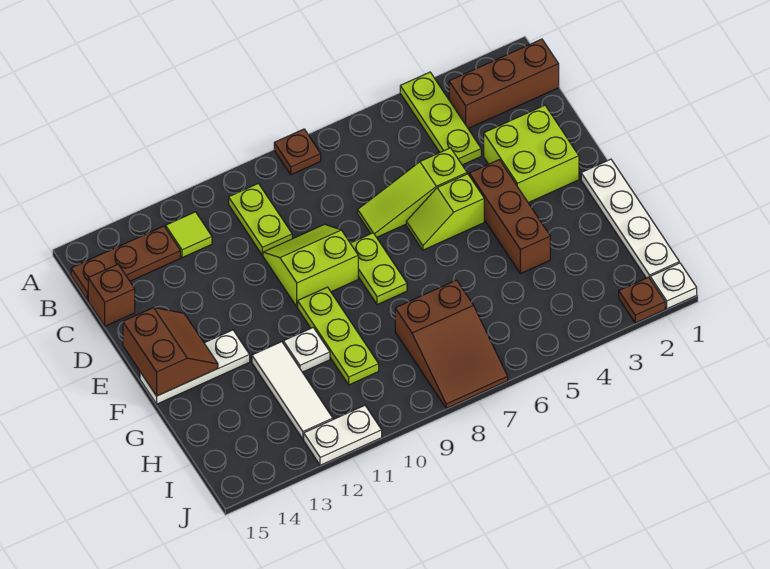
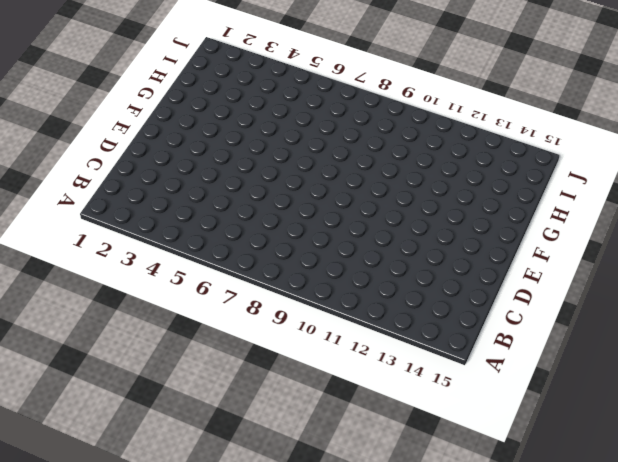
none -> lime 1x3 plate [400,72,481,165]
none -> brown 1x1 plate [274,129,321,175]
none -> brown 1x3 brick [449,39,559,128]

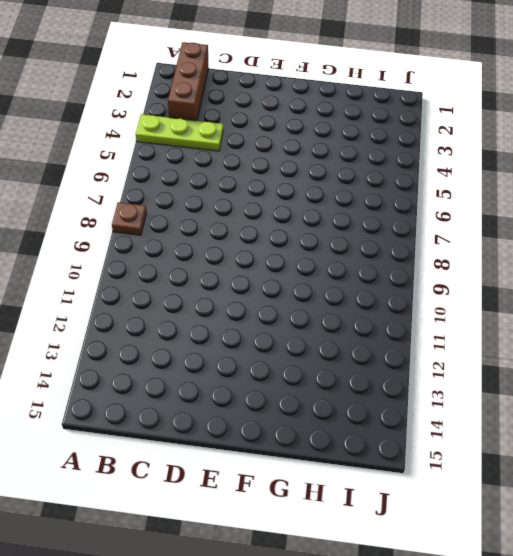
none -> lime 1x2 plate [229,183,292,255]
none -> lime 1x1 tile [166,212,212,258]
none -> brown 1x3 plate [71,226,180,300]

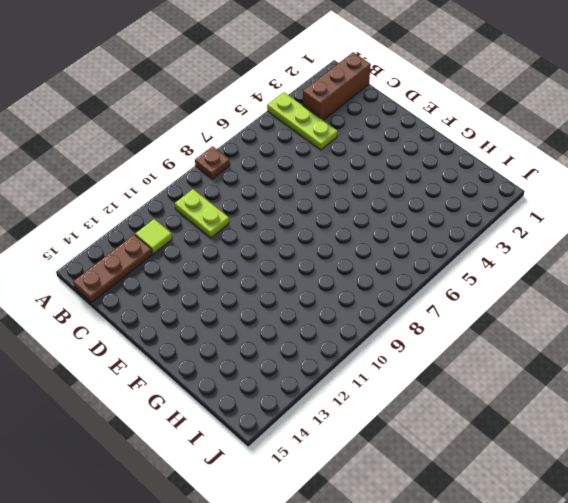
none -> brown 1x1 brick [88,264,135,326]
none -> lime 2x2 brick [484,105,579,203]
none -> lime 1x3 slope [358,148,467,237]

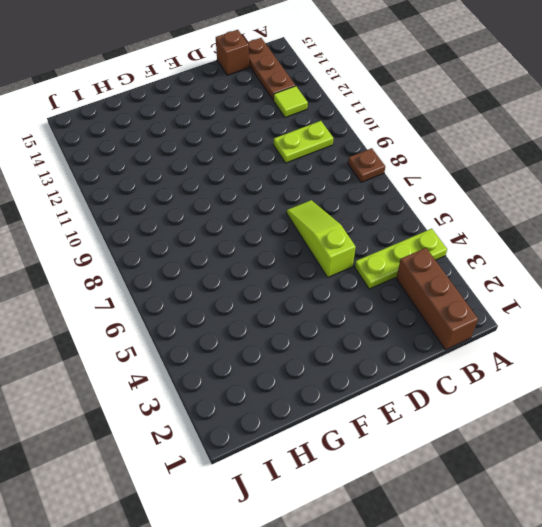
none -> lime 2x2 brick [484,105,579,203]
none -> lime 2x2 slope [263,224,358,307]
none -> brown 1x3 brick [469,160,550,274]

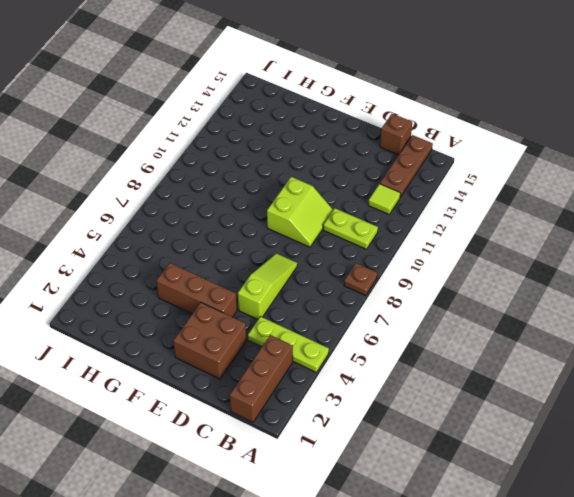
brown 2x2 brick [174,303,246,379] -> lime 2x2 brick [484,105,579,203]
none -> lime 1x2 slope [406,174,484,250]
none -> lime 1x2 plate [350,233,407,305]
none -> white 1x4 plate [581,159,679,278]

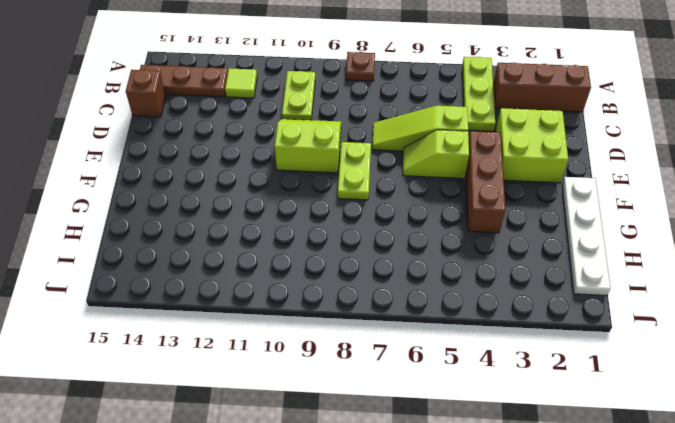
none -> lime 1x3 plate [298,287,379,385]
none -> white 1x3 plate [140,330,250,404]
none -> white 1x1 plate [283,328,330,372]

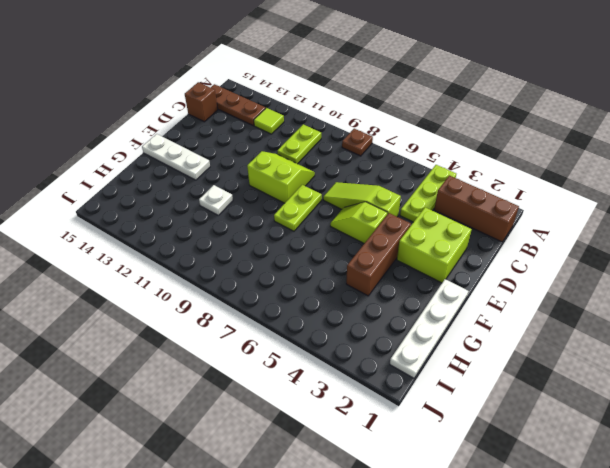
none -> lime 1x3 plate [298,287,379,385]
none -> white 1x3 tile [252,342,333,439]
none -> brown 2x3 slope [395,280,508,408]

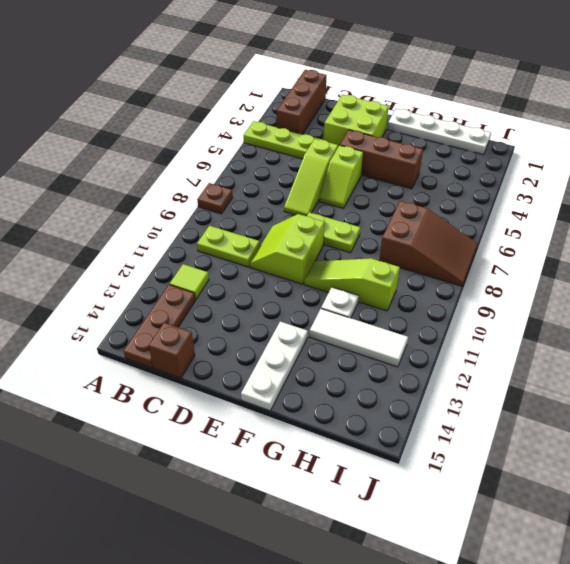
lime 1x3 slope [304,258,400,311] -> lime 1x3 plate [298,287,379,385]
none -> white 1x1 plate [650,263,697,309]
none -> brown 1x1 plate [619,277,665,323]
none -> white 1x2 plate [304,405,382,465]

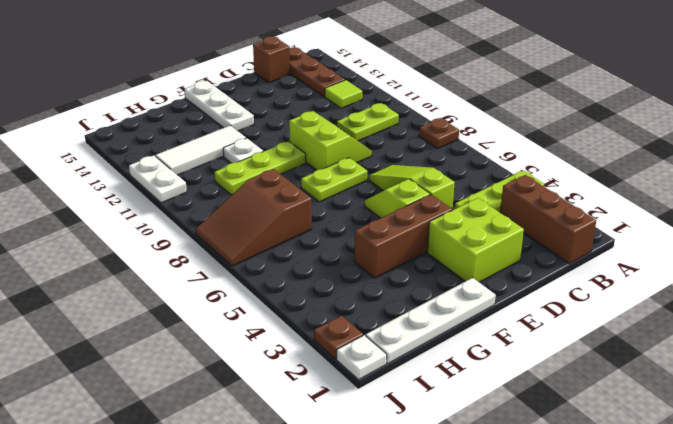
none -> brown 2x2 slope [123,308,218,396]

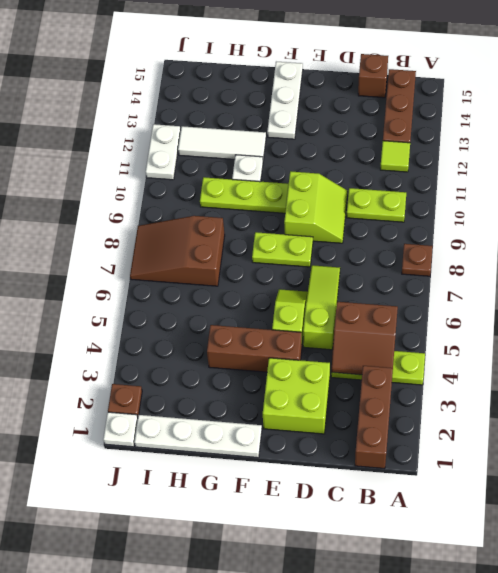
brown 2x2 slope [331,302,398,375] -> brown 2x2 slope moved to [123,308,218,396]

